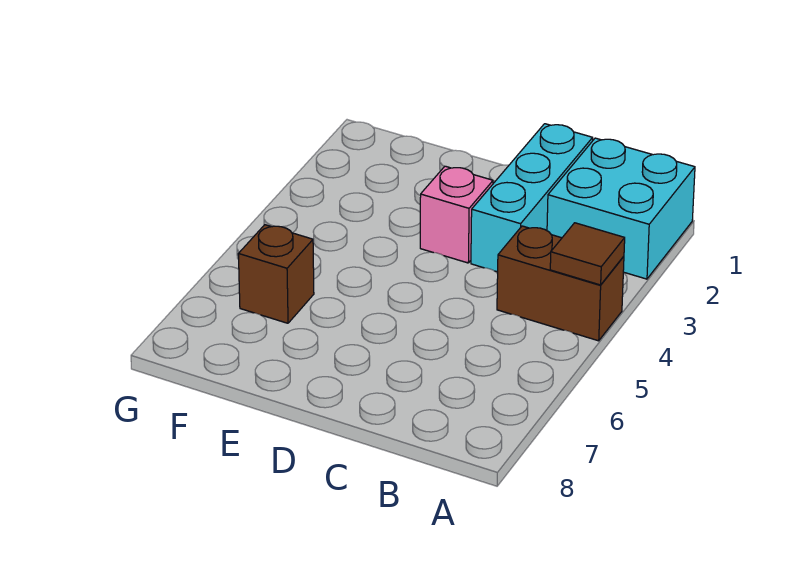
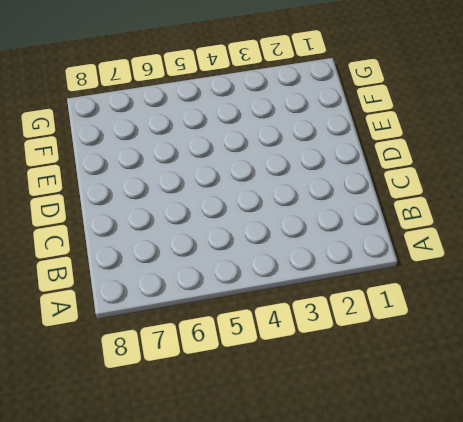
none -> cyan 2x2 brick [547,138,695,279]
none -> brown 1x2 brick [497,226,624,341]

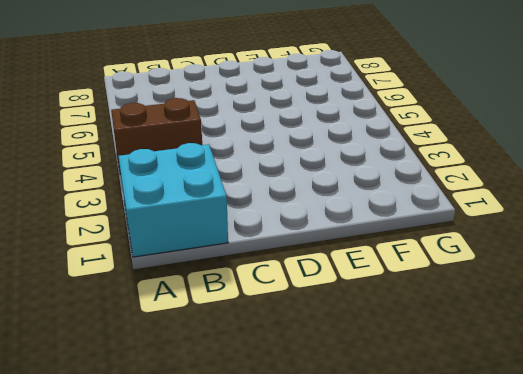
none -> cyan 1x3 brick [471,124,593,272]
none -> pink 1x1 brick [420,166,493,263]

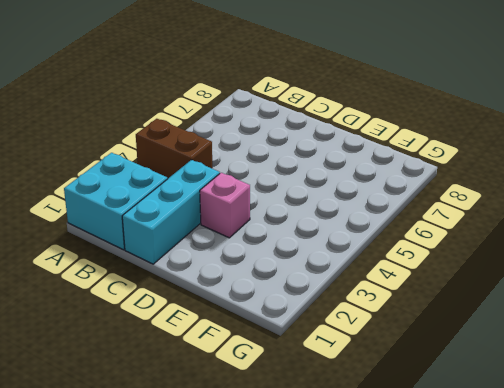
none -> brown 1x1 brick [238,225,314,323]
none -> brown 1x1 tile [550,223,625,285]

